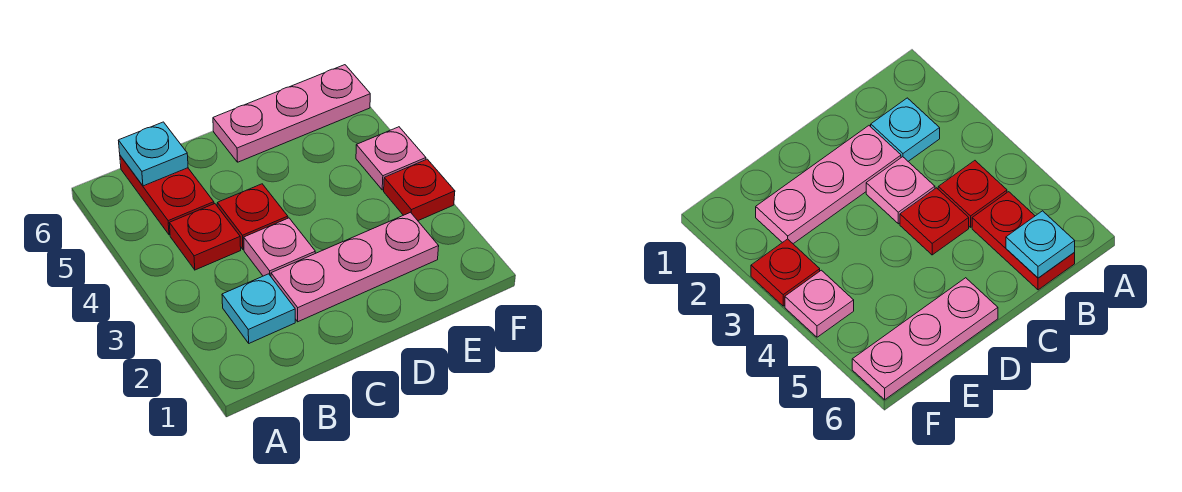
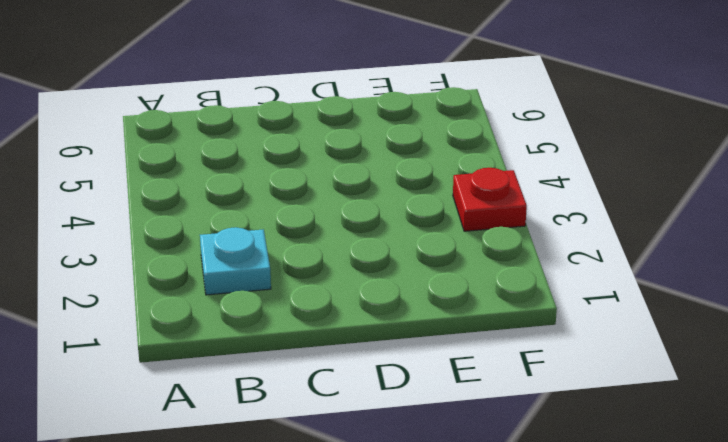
none -> red 1x1 plate [169,204,241,270]
none -> red 1x2 plate [120,156,214,235]

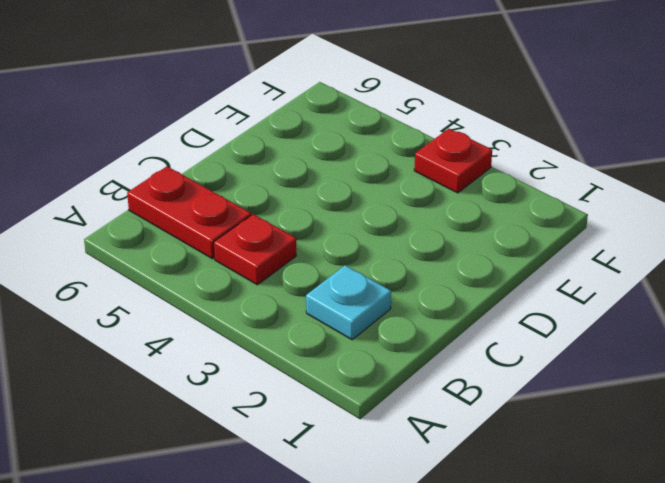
none -> pink 1x3 plate [271,212,439,322]
none -> pink 1x1 plate [244,218,315,276]

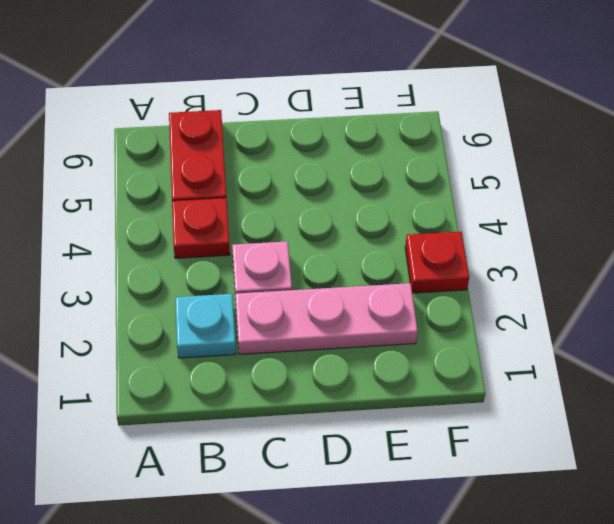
none -> red 1x1 plate [217,184,288,249]
none -> pink 1x3 plate [213,65,370,162]

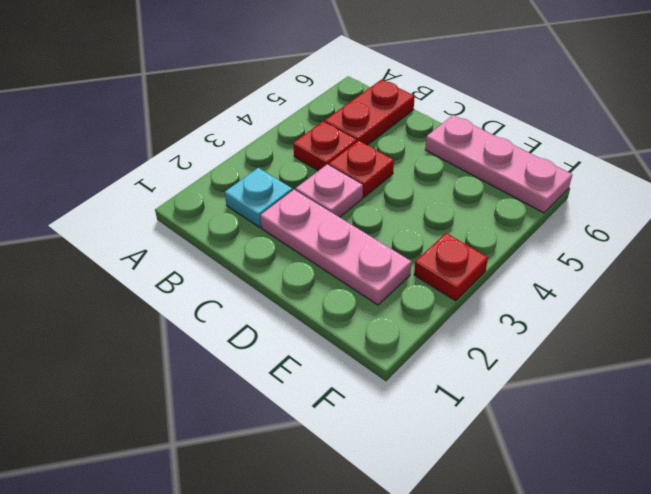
none -> pink 1x1 plate [356,127,426,190]
none -> cyan 1x1 plate [118,122,188,186]

